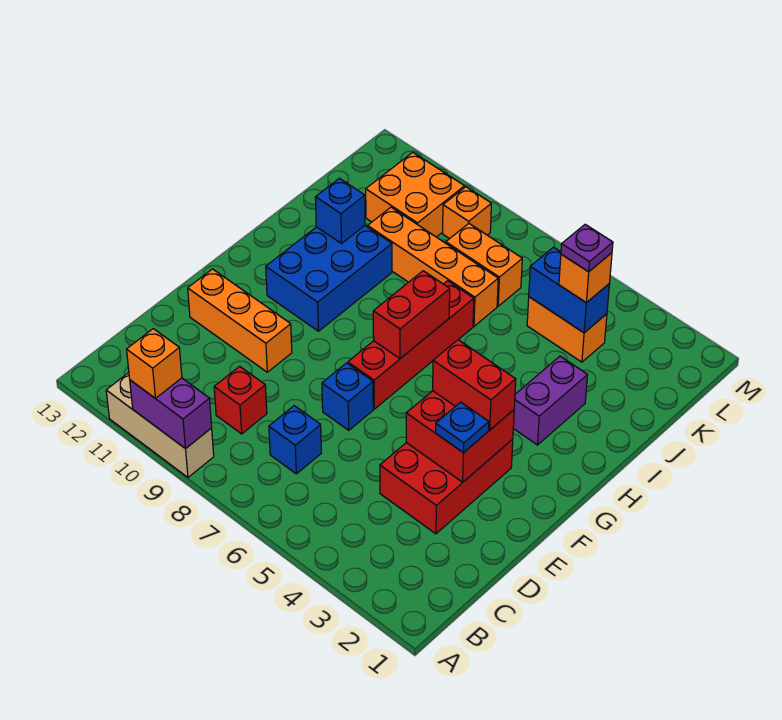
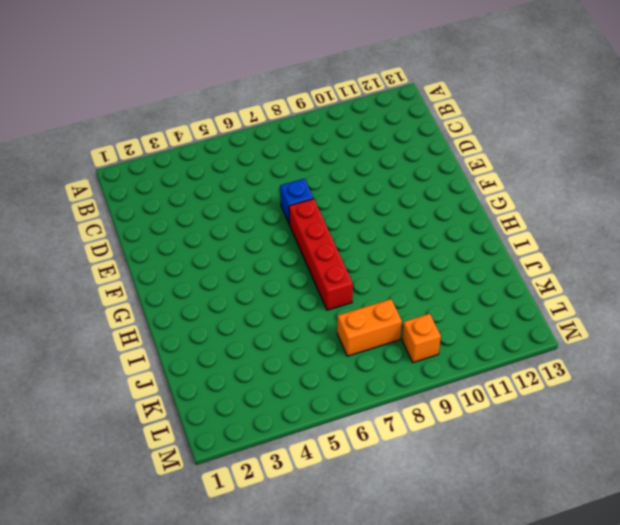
none -> tan 1x3 brick [106,373,214,477]
none -> blue 1x1 brick [269,406,321,474]
none -> red 1x1 brick [214,366,267,434]

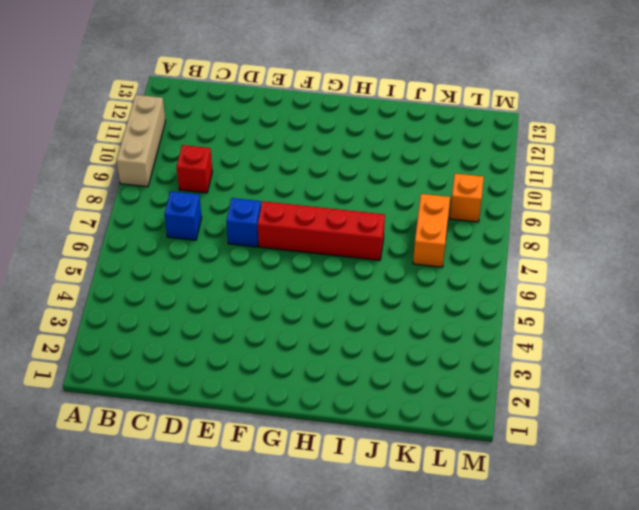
none -> red 2x3 brick [380,440,513,534]
none -> orange 1x3 brick [188,269,292,372]
none -> blue 2x3 brick [266,226,392,331]

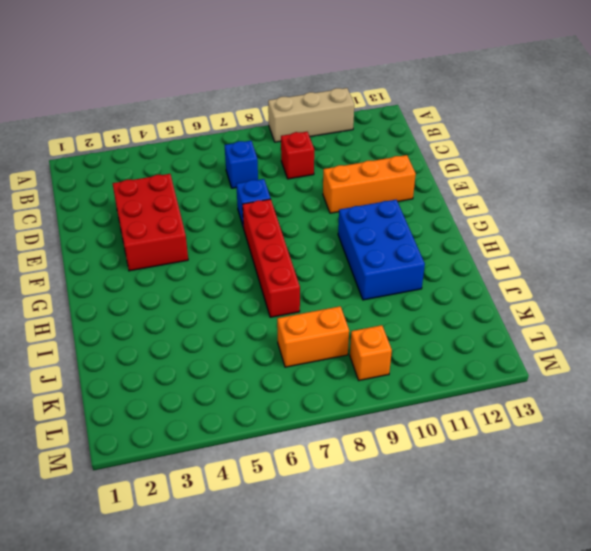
none -> purple 1x2 brick [513,356,587,445]
none -> orange 1x4 brick [368,207,498,326]
none -> orange 1x2 brick [527,297,607,362]

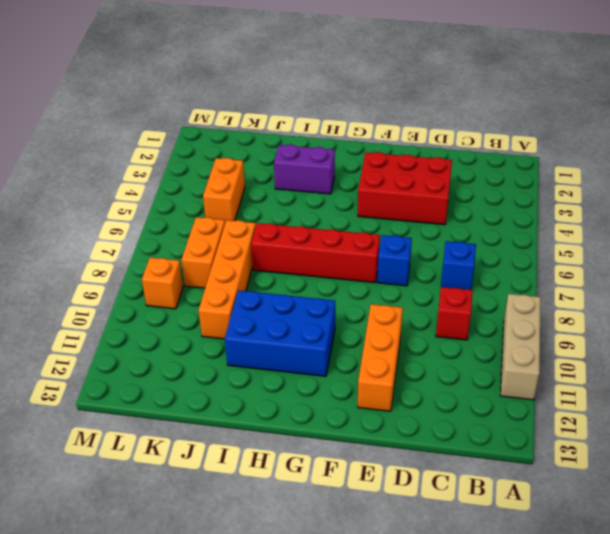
none -> orange 2x2 brick [366,152,465,237]
none -> purple 1x2 brick [130,378,212,449]
none -> red 2x2 brick [406,391,514,482]

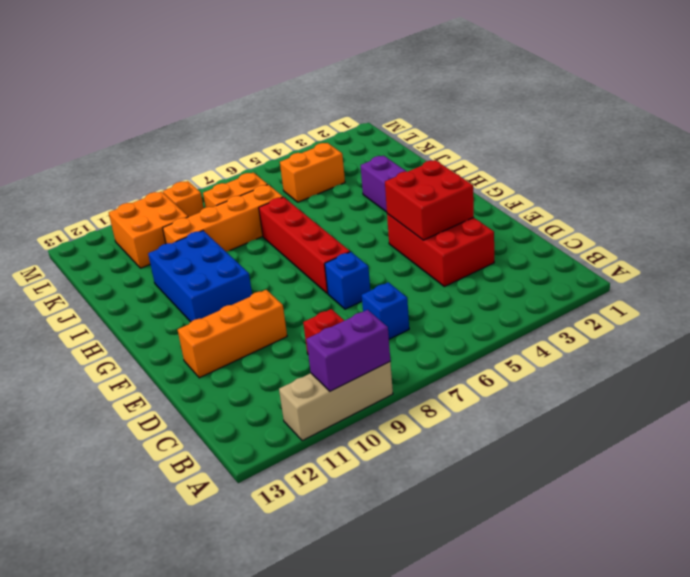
none -> red 1x2 brick [373,271,450,359]
none -> blue 1x1 brick [315,178,365,244]
none -> blue 1x2 brick [529,247,610,333]

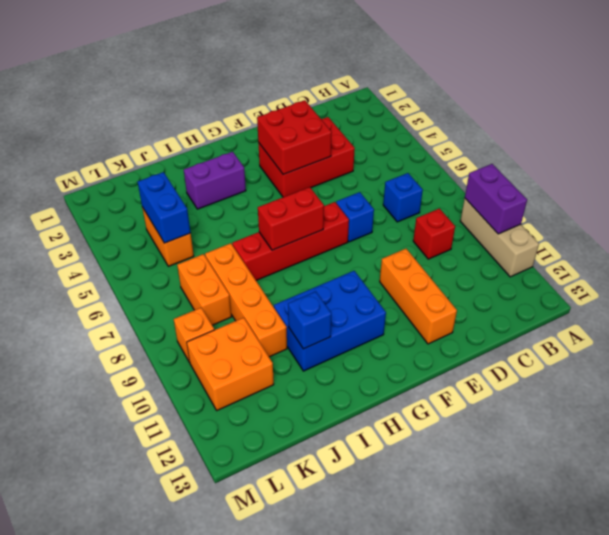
none -> orange 1x1 brick [127,329,182,398]
none -> blue 1x1 plate [435,402,489,453]
none -> red 1x2 brick [433,340,516,430]

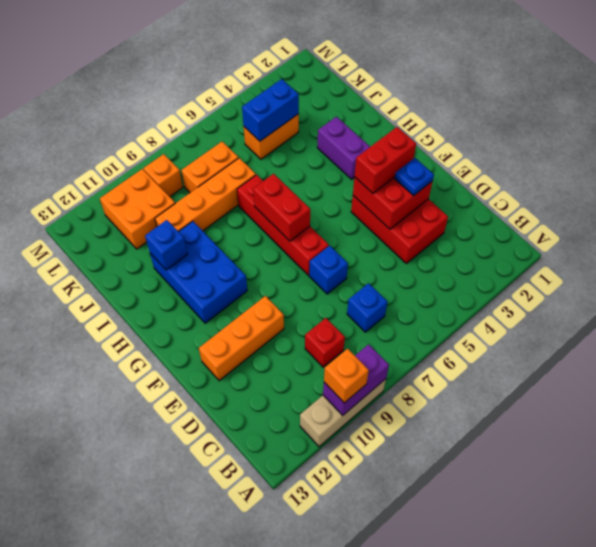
none -> orange 1x1 brick [559,253,612,303]
none -> purple 1x1 plate [561,224,613,272]

